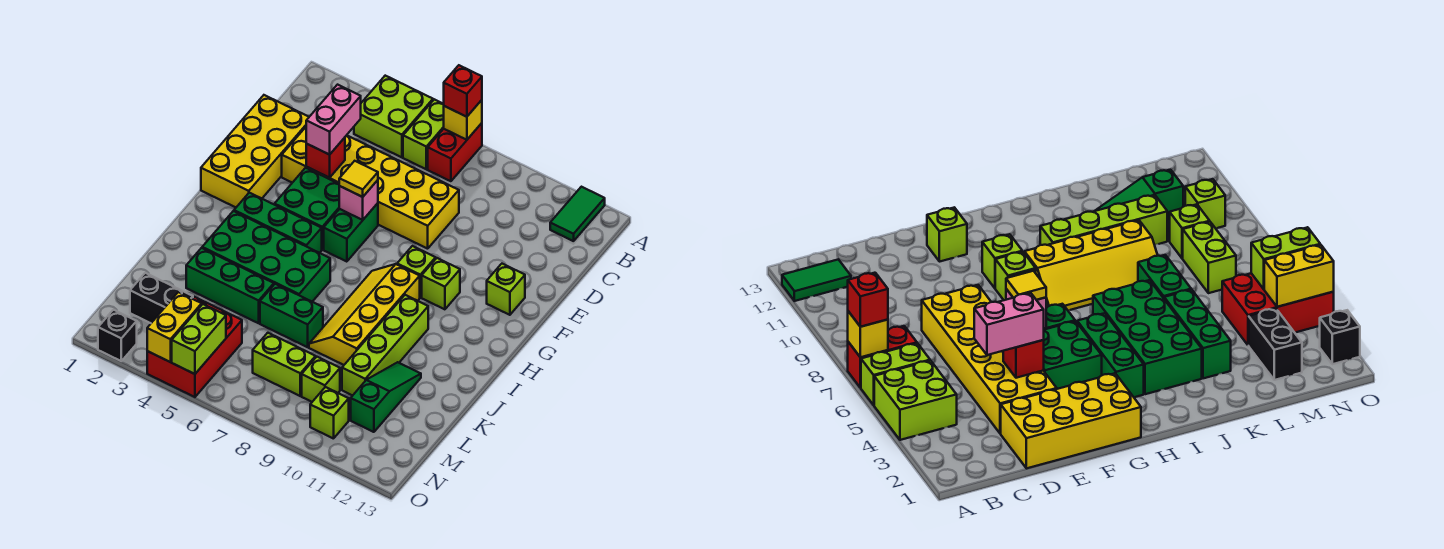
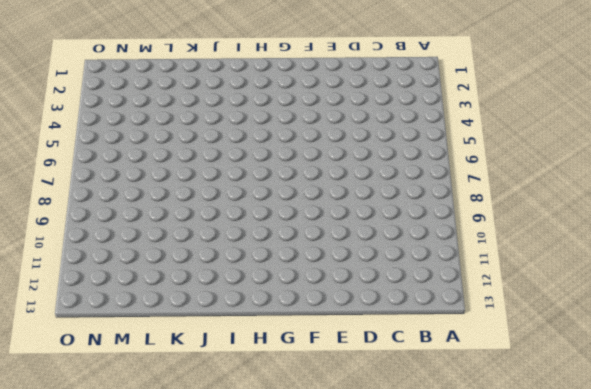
none -> lime 2x2 brick [354,76,433,157]
none -> lime 1x2 brick [403,99,444,169]
none -> red 1x2 brick [428,123,482,181]
none -> green 1x2 tile [550,187,605,241]

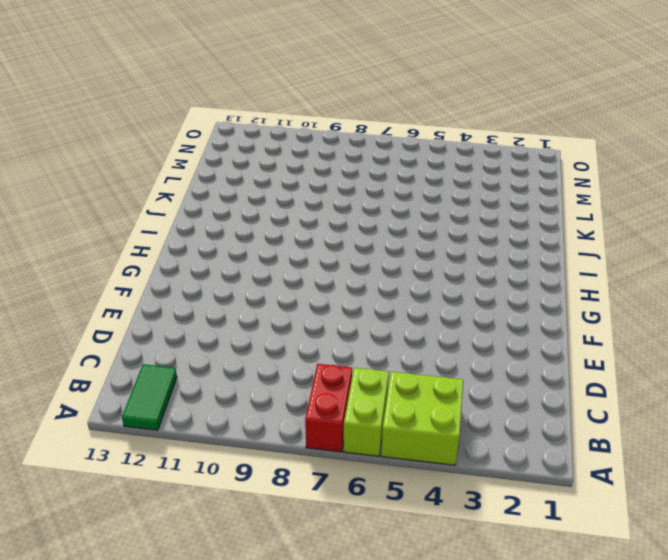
none -> yellow 2x4 brick [201,95,309,207]
none -> yellow 2x6 brick [282,127,459,249]
none -> green 2x2 brick [275,168,339,249]
none -> green 1x2 brick [324,203,378,262]

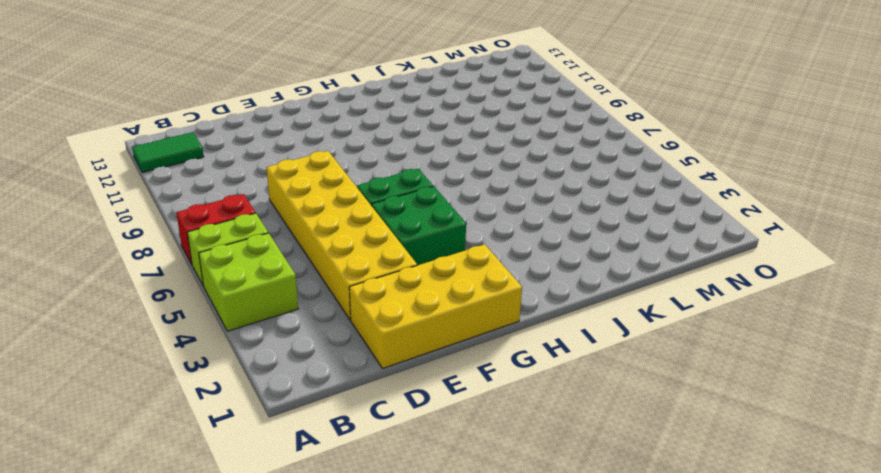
none -> lime 1x1 brick [487,264,525,315]
none -> lime 1x1 brick [397,246,436,297]
none -> lime 1x1 brick [422,258,460,309]
none -> green 1x3 brick [234,193,322,253]

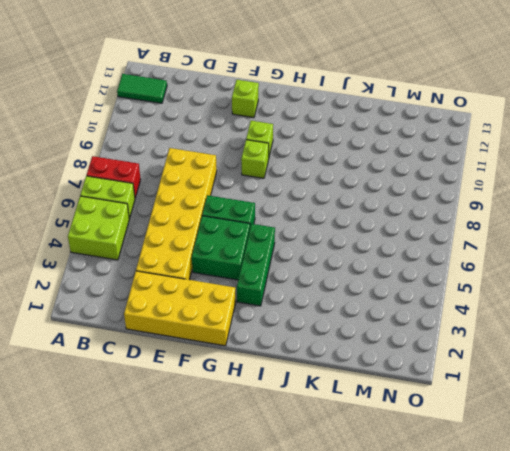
none -> yellow 2x4 slope [309,264,420,365]
none -> green 2x4 brick [202,211,330,302]
none -> lime 1x4 brick [342,295,428,396]
none -> green 1x3 brick [186,248,274,323]

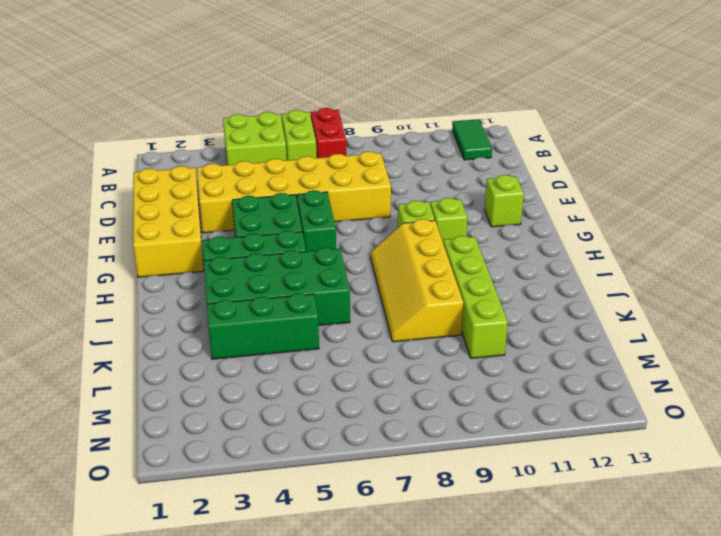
none -> green 1x2 brick [260,284,323,347]
none -> green 1x3 slope [351,362,421,432]
none -> black 1x2 brick [130,273,193,323]
none -> red 2x3 brick [147,297,242,397]

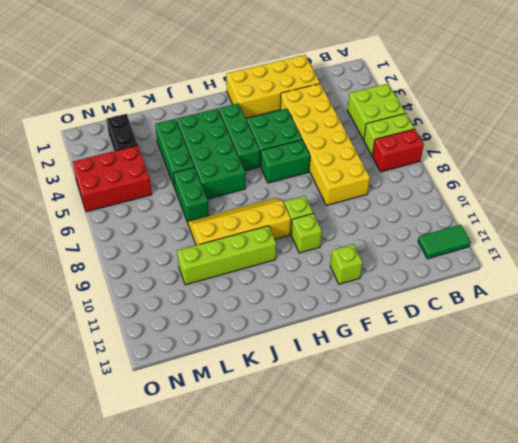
none -> green 1x3 slope [351,362,421,432]
none -> lime 1x2 brick [253,333,316,396]
none -> lime 1x1 brick [302,357,340,402]
none -> lime 1x1 brick [310,387,349,439]

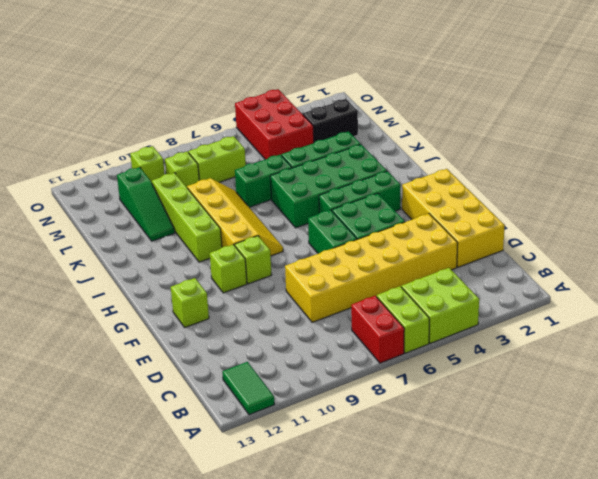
none -> black 1x1 brick [98,310,137,361]
none -> yellow 1x1 brick [444,100,482,140]
none -> red 1x1 brick [306,138,345,178]
none -> pink 1x1 brick [339,180,378,220]

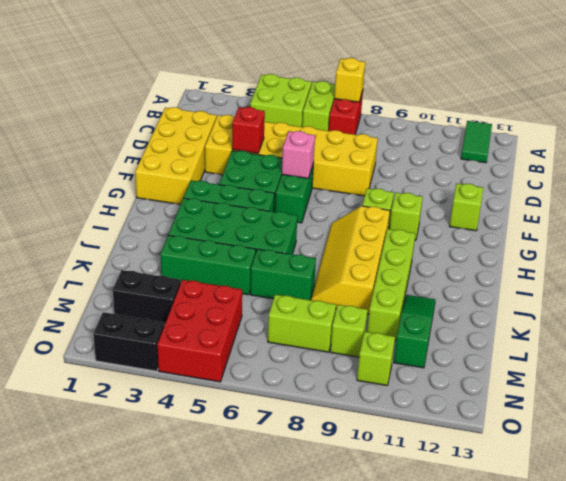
black 1x2 brick [93,312,164,371] -> black 1x1 brick [98,310,137,361]
none -> yellow 1x2 brick [147,292,202,362]
none -> lime 1x2 brick [172,304,226,374]
none -> red 1x1 brick [444,65,482,117]
none -> pink 1x2 brick [306,85,361,155]

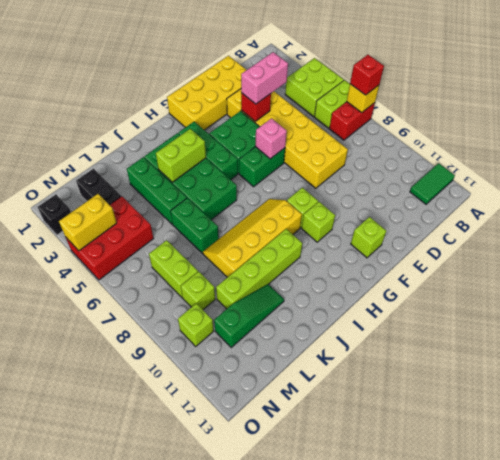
lime 1x2 brick [156,129,206,182] -> lime 1x2 brick moved to [172,304,226,374]
none -> yellow 1x1 tile [339,161,378,197]

